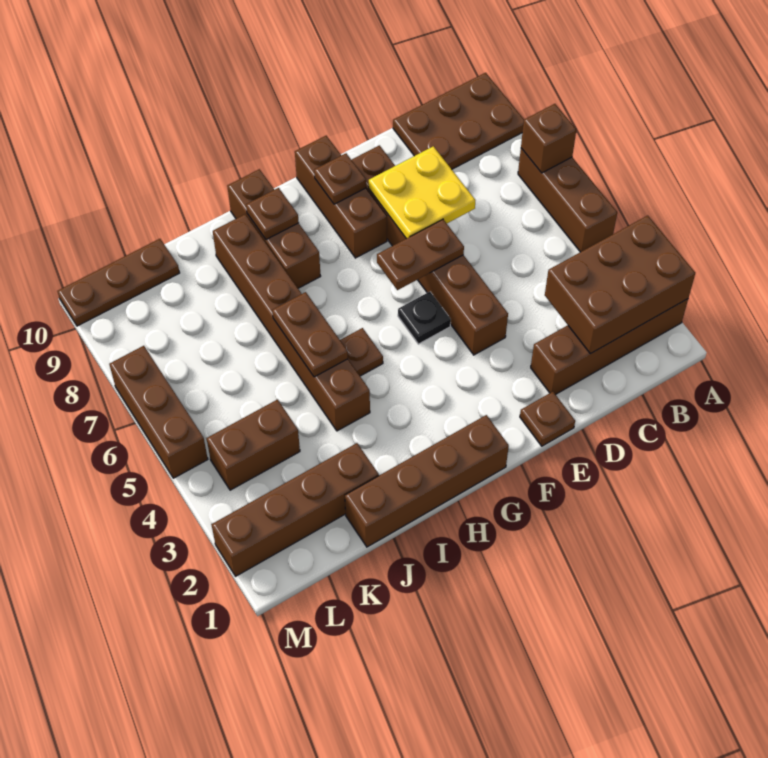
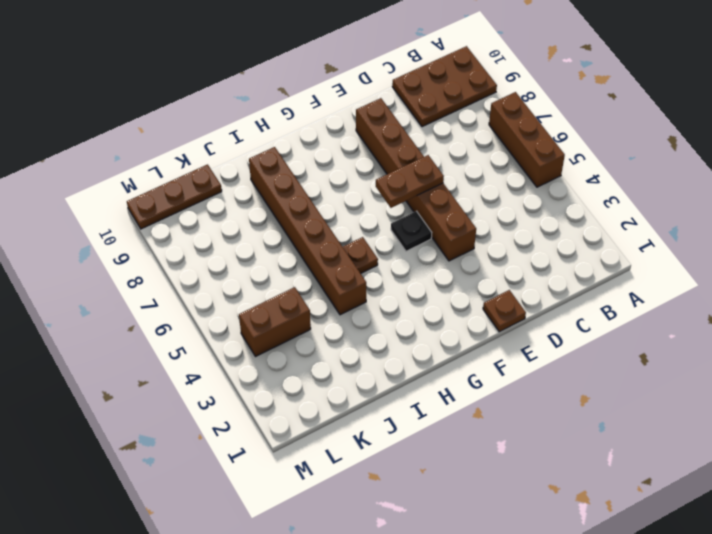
none -> brown 1x4 brick [531,299,688,394]
none -> brown 1x3 brick [295,136,387,258]
none -> brown 1x4 brick [345,415,509,547]

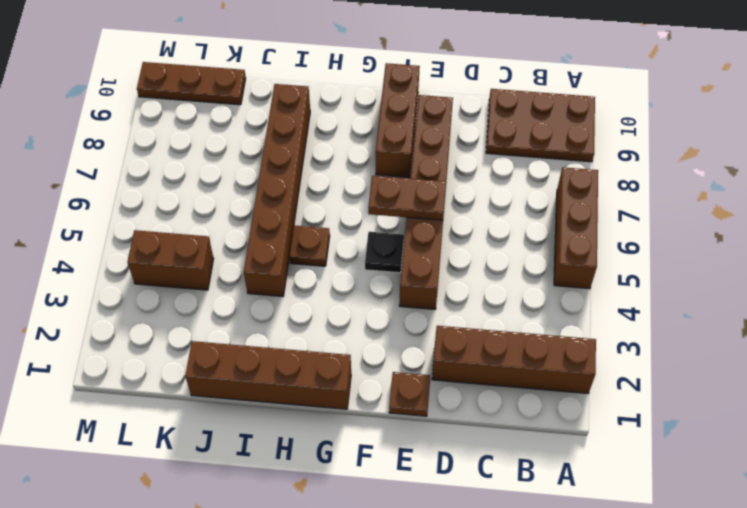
none -> brown 1x3 brick [227,169,321,288]
none -> brown 1x4 brick [211,443,379,576]
none -> brown 1x3 brick [110,346,208,478]

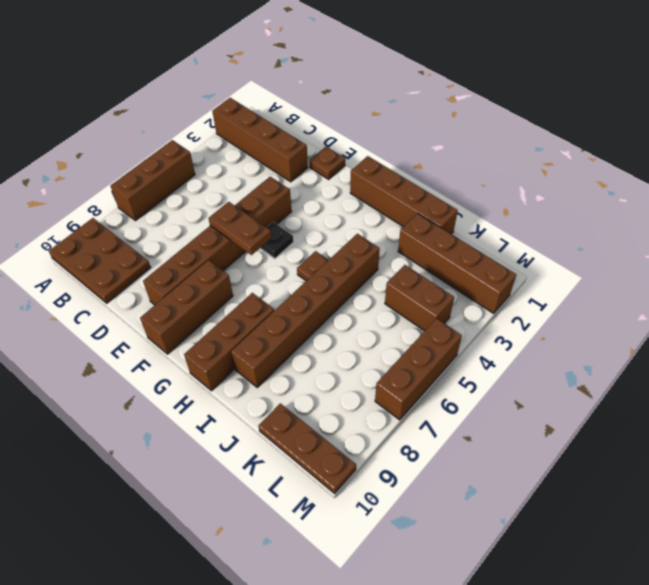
none -> brown 2x3 brick [545,216,695,354]
none -> brown 1x1 brick [521,104,576,173]
none -> yellow 2x2 plate [369,146,476,239]

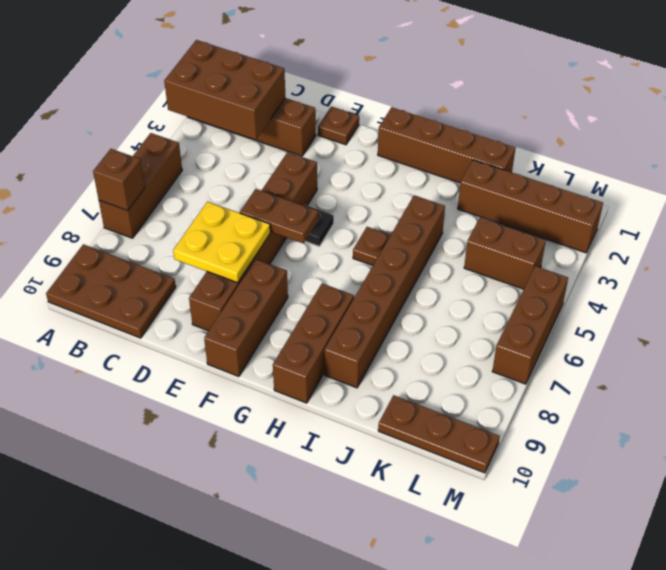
none -> brown 1x1 plate [314,153,366,204]
none -> brown 1x1 plate [246,188,299,240]
none -> brown 1x2 plate [272,292,348,377]

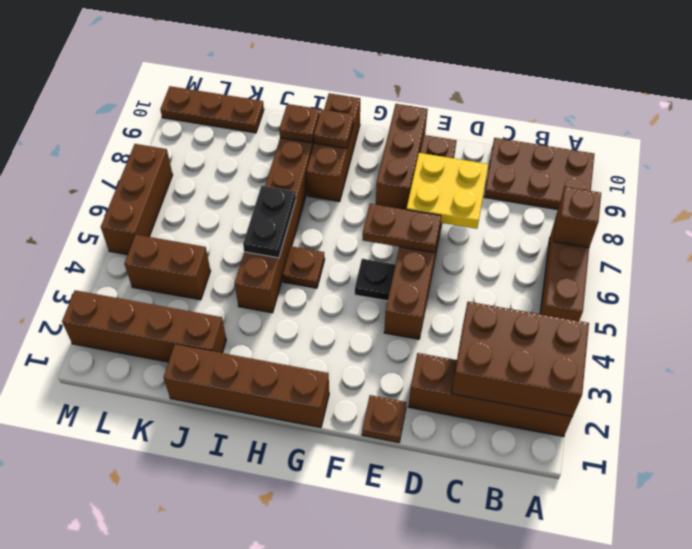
black 1x2 plate [243,186,296,258] -> brown 1x2 plate [272,292,348,377]
brown 1x1 plate [279,104,320,143] -> brown 1x1 plate moved to [314,153,366,204]

